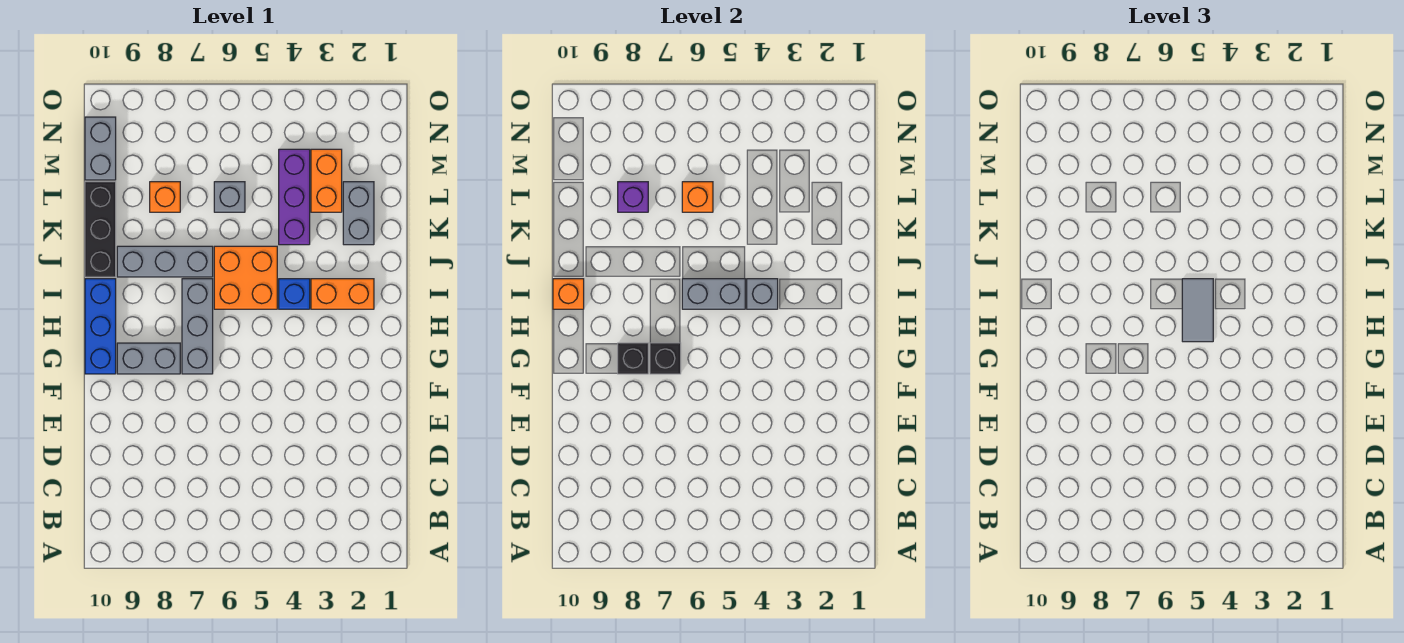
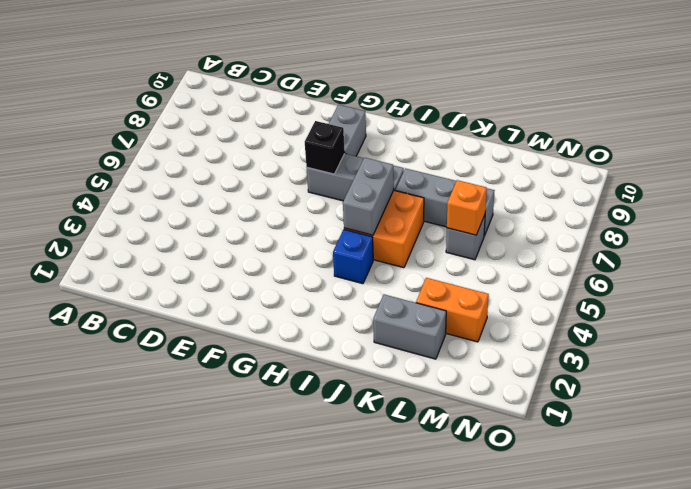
grey 1x3 brick [396,168,495,236] -> grey 1x3 brick turned to [117,246,213,277]
none -> blue 1x3 brick [85,279,116,374]
none -> orange 1x2 brick [311,279,374,309]
none -> black 1x3 brick [85,182,116,277]

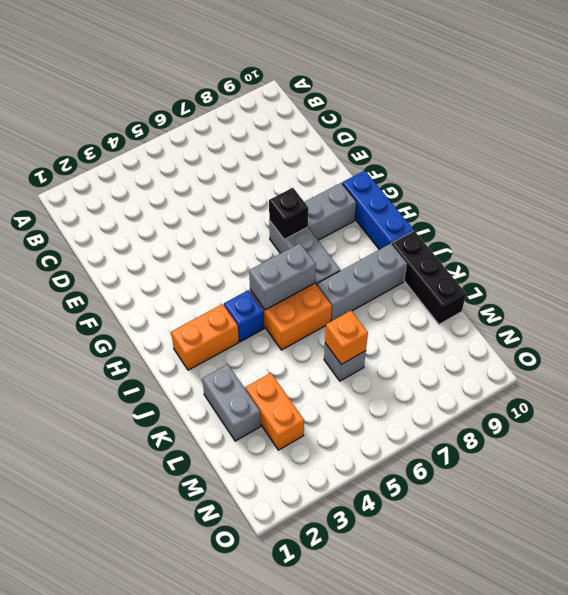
none -> purple 1x3 brick [279,149,310,245]
none -> orange 1x1 brick [150,182,180,212]
none -> grey 1x2 brick [85,117,116,180]

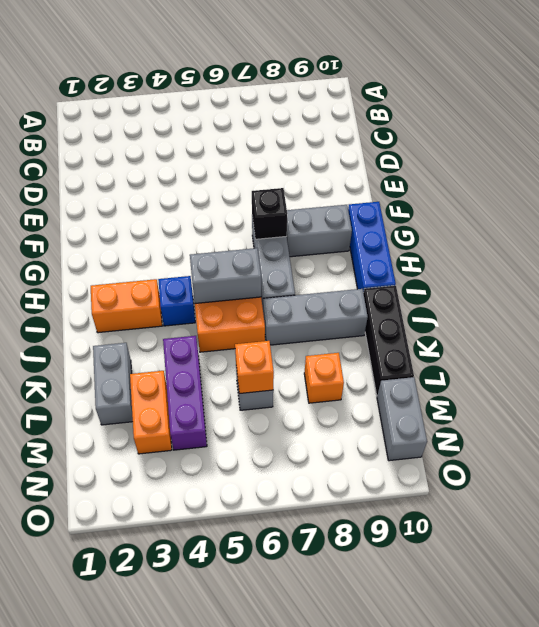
none -> black 1x1 brick [618,343,648,374]
none -> grey 1x1 brick [747,279,778,309]
none -> orange 1x1 brick [553,279,584,309]

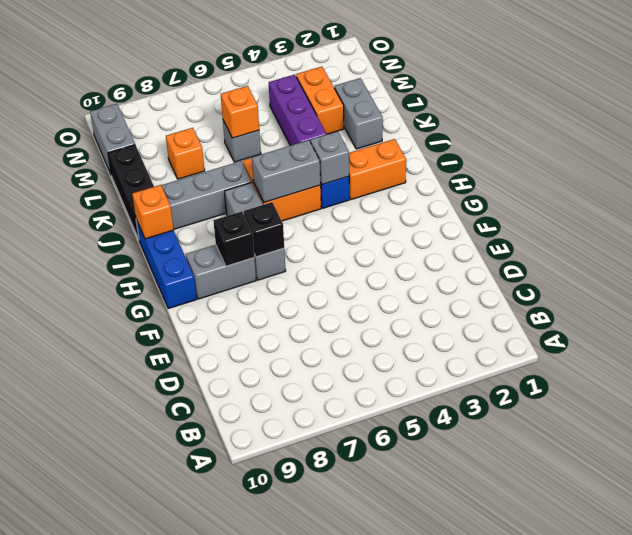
none -> purple 1x1 brick [618,182,648,212]
none -> grey 1x2 tile [1182,279,1213,342]

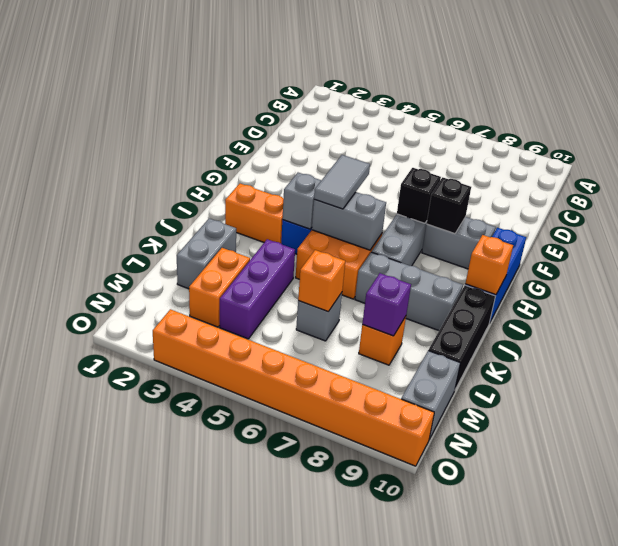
orange 1x8 brick [153,309,434,466] -> none

